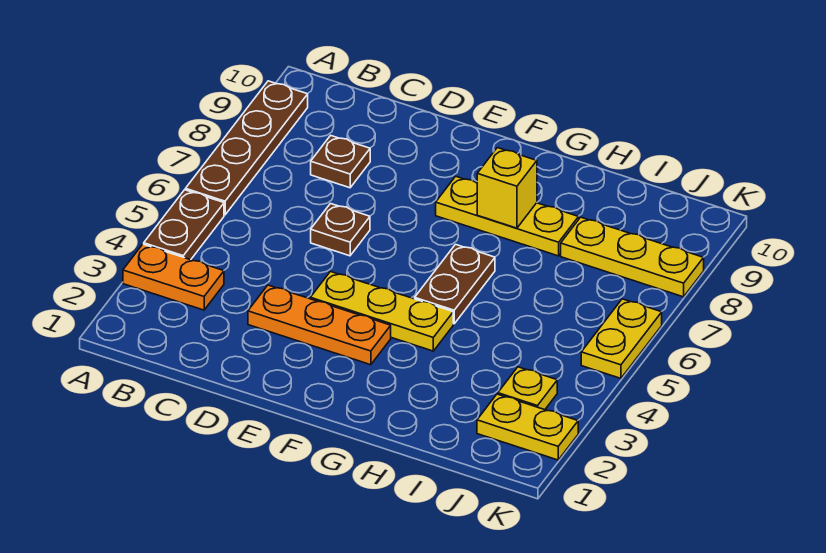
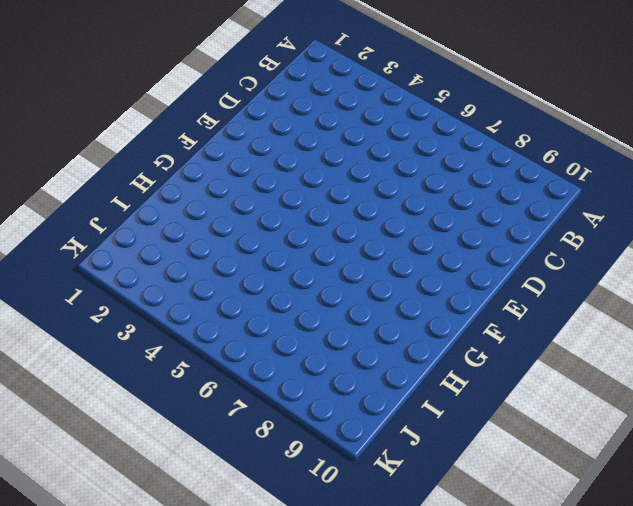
none -> orange 1x2 plate [123,244,224,310]
none -> brown 1x2 plate [144,190,224,260]
none -> brown 1x4 plate [185,81,308,215]

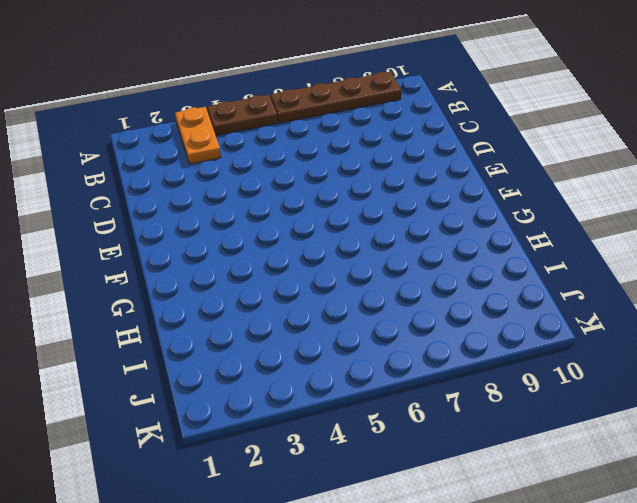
none -> brown 1x1 plate [311,135,370,188]
none -> orange 1x3 plate [248,285,391,365]
none -> brown 1x1 plate [311,204,370,256]

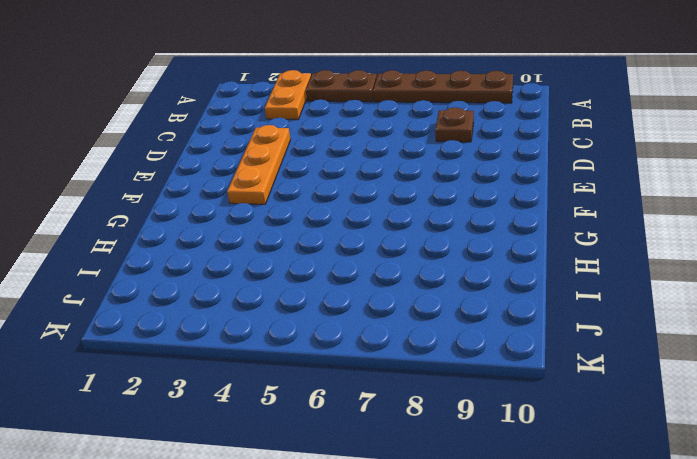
none -> brown 1x1 plate [311,204,370,256]
none -> yellow 1x3 plate [310,272,453,351]
none -> yellow 1x3 plate [436,176,579,256]

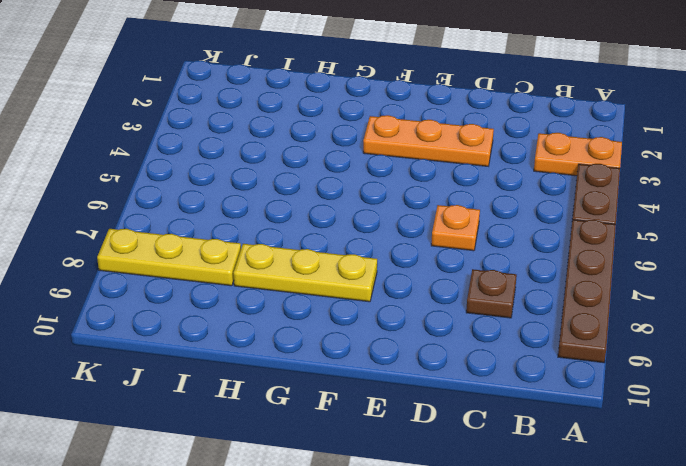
orange 1x1 plate [431,205,480,251] -> brown 1x1 plate [311,204,370,256]
none -> yellow 1x3 plate [310,272,453,351]
none -> brown 1x2 plate [415,244,495,324]
none -> yellow 1x2 plate [477,394,578,460]

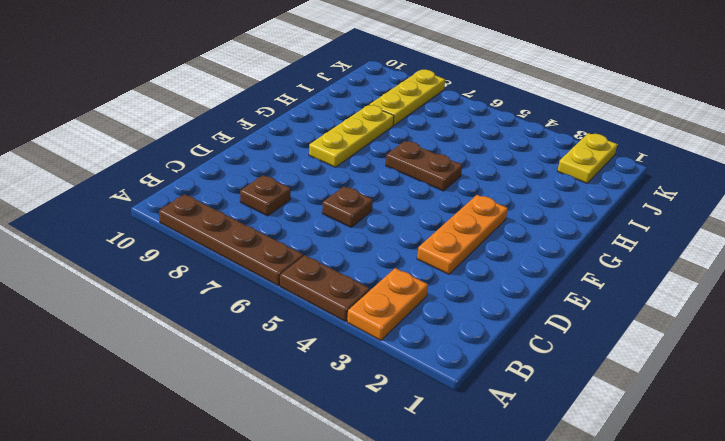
none -> yellow 1x3 plate [310,272,453,351]
none -> yellow 1x1 plate [498,367,557,410]
none -> yellow 1x2 plate [581,299,662,378]

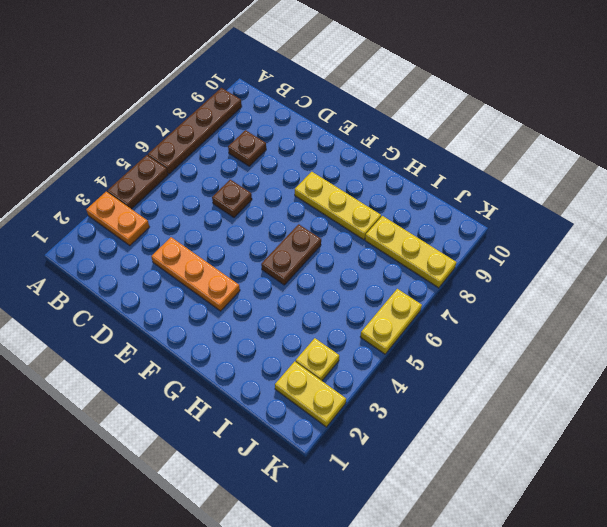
none -> yellow 1x3 plate [310,272,453,351]
none -> yellow 1x1 brick [477,148,537,228]

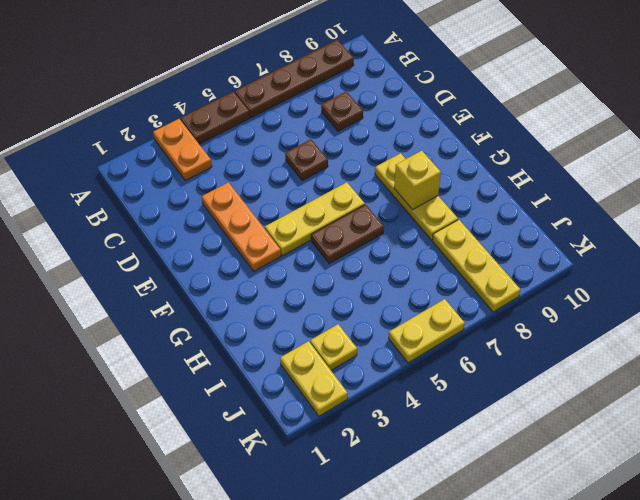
yellow 1x3 plate [265,182,365,256] -> yellow 1x3 plate turned to [310,272,453,351]

